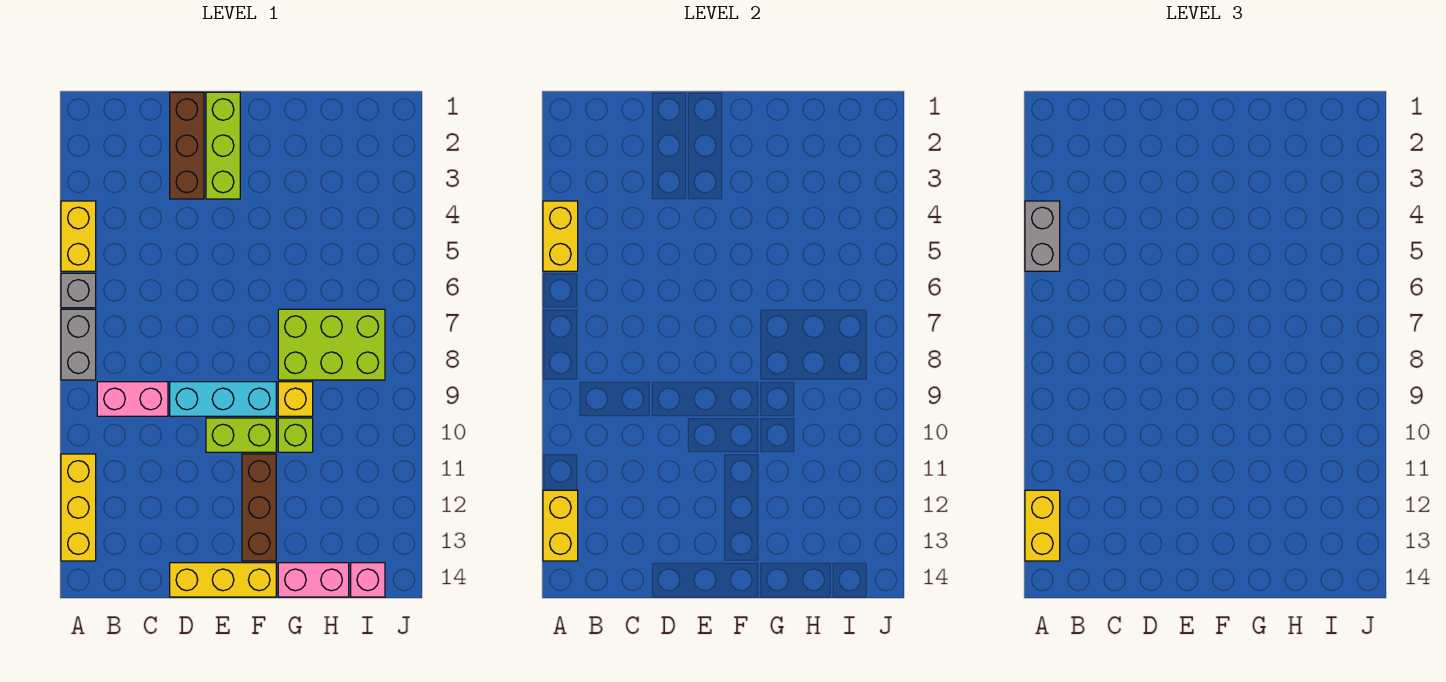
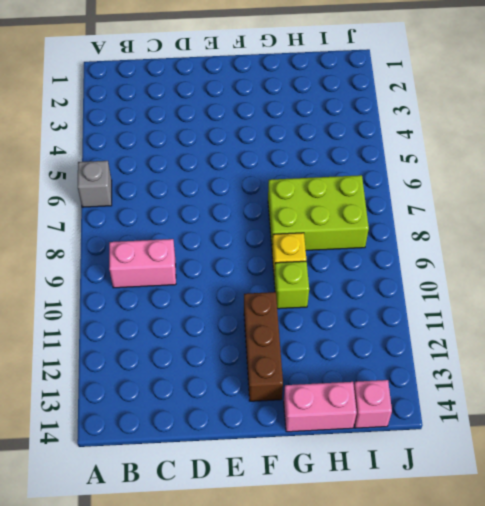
none -> yellow 1x2 brick [61,201,96,271]
none -> grey 1x2 brick [61,309,96,380]
none -> yellow 1x3 brick [61,454,96,561]

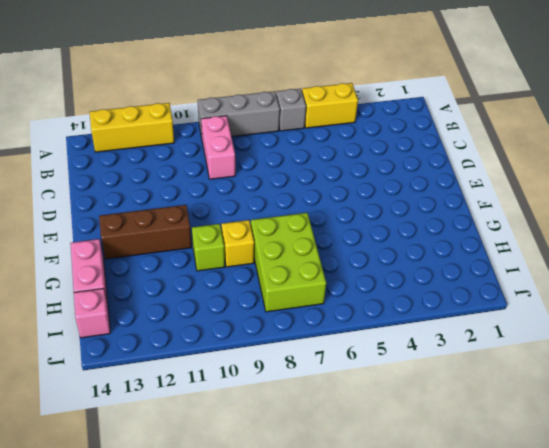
grey 1x3 brick [198,91,280,137] -> grey 1x2 brick [61,309,96,380]
none -> brown 1x3 brick [170,92,204,199]
none -> cyan 1x3 brick [170,382,276,416]
none -> yellow 1x3 brick [170,563,276,597]

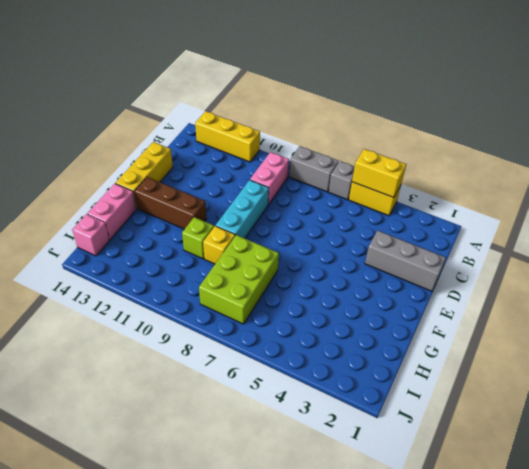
grey 1x3 brick [365,231,446,291] -> brown 1x3 brick [170,92,204,199]
none -> lime 1x3 brick [206,92,240,199]
none -> lime 1x2 brick [206,418,276,452]
none -> yellow 1x2 brick [543,490,578,561]

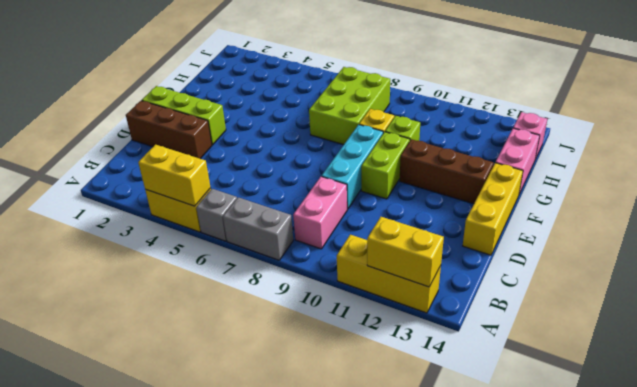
none -> grey 1x2 brick [1025,201,1060,271]
none -> yellow 1x2 brick [1025,490,1060,561]

